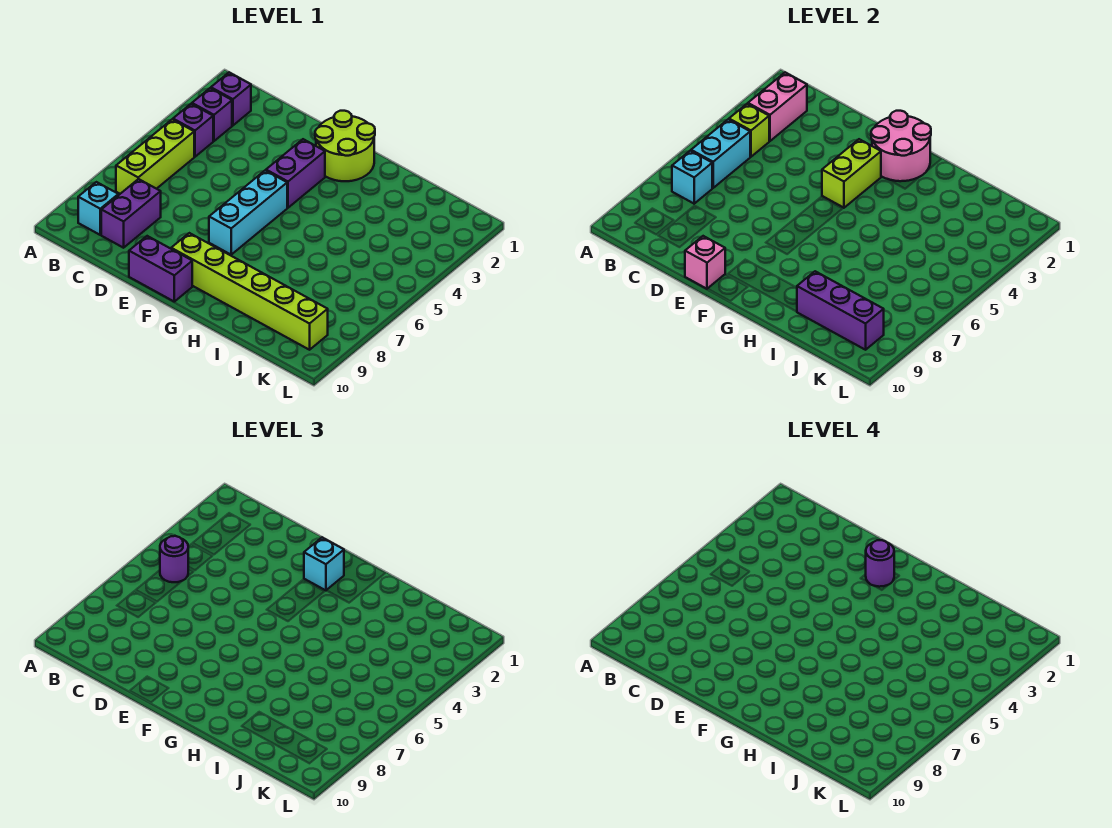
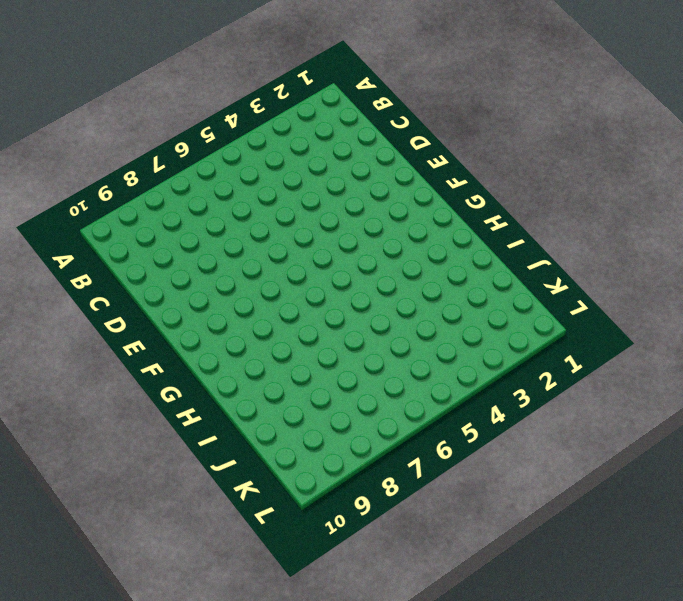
none -> purple 1x1 brick [211,72,251,125]
none -> purple 1x1 brick [192,88,232,141]
none -> purple 1x1 brick [173,104,213,157]

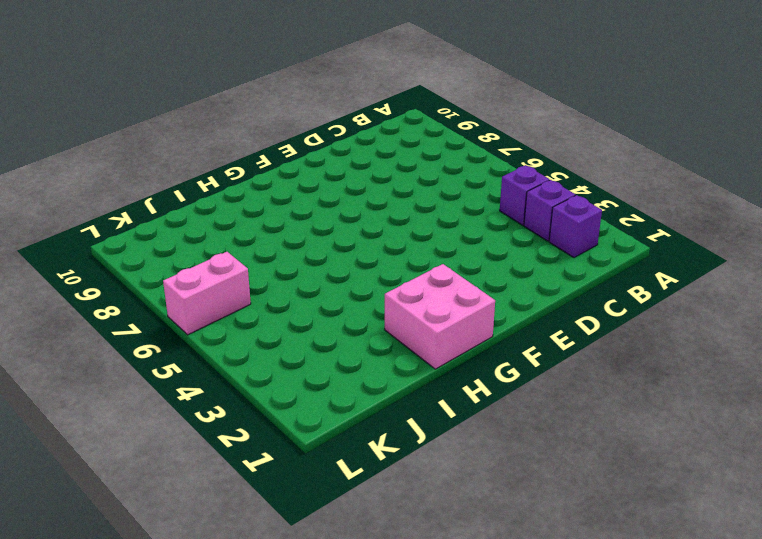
pink 2x2 brick [385,264,495,369] -> lime 2x2 round brick [315,111,375,181]
pink 1x2 brick [163,252,251,335] -> pink 1x2 brick turned to [748,72,807,141]
none -> lime 1x3 brick [116,119,194,194]
none -> cyan 1x1 brick [78,182,118,235]
none -> purple 1x2 brick [101,179,161,248]

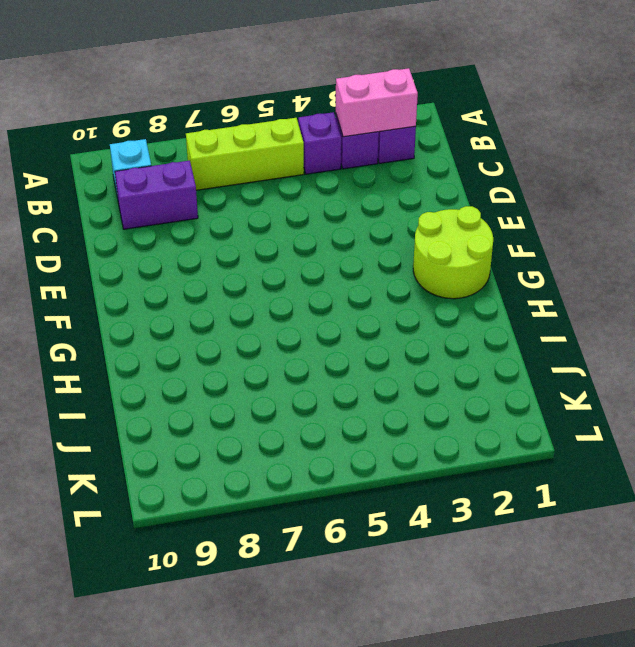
none -> purple 1x2 brick [129,236,192,302]
none -> purple 1x2 brick [266,139,325,208]
none -> cyan 1x3 brick [209,170,287,255]

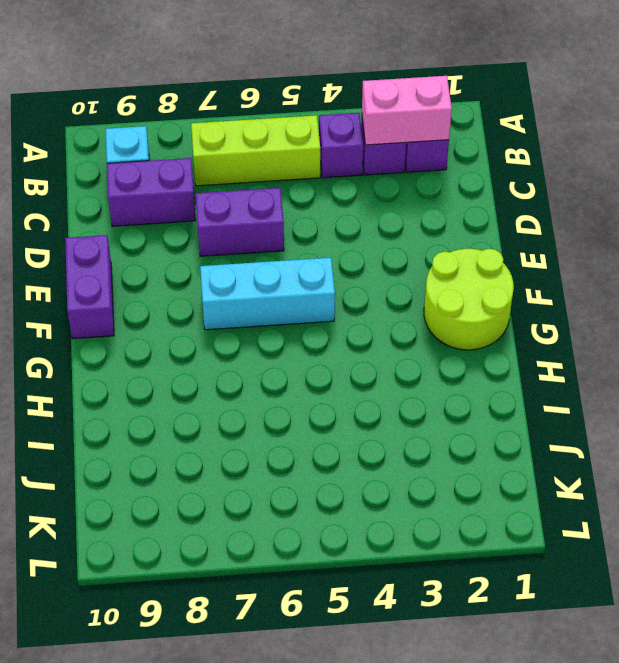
purple 1x2 brick [196,188,284,256] -> purple 1x2 brick moved to [266,139,325,208]
none -> lime 1x6 brick [171,233,328,350]
none -> lime 1x1 brick [729,104,769,157]
none -> cyan 1x2 brick [691,119,750,188]

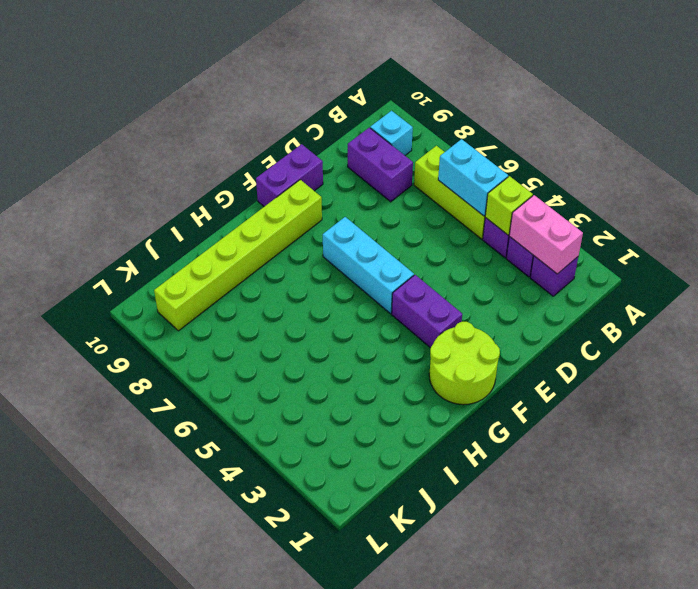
none -> cyan 1x1 brick [672,151,712,204]
none -> pink 1x1 brick [685,236,725,289]
none -> pink 2x2 round brick [871,111,931,181]

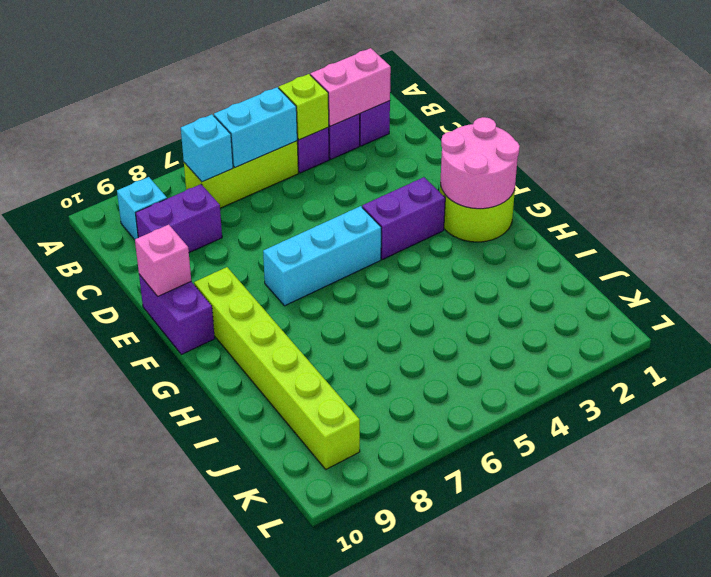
none -> lime 1x2 brick [822,139,881,208]
none -> purple 1x3 brick [797,271,884,350]
none -> purple 1x1 round brick [160,536,188,582]

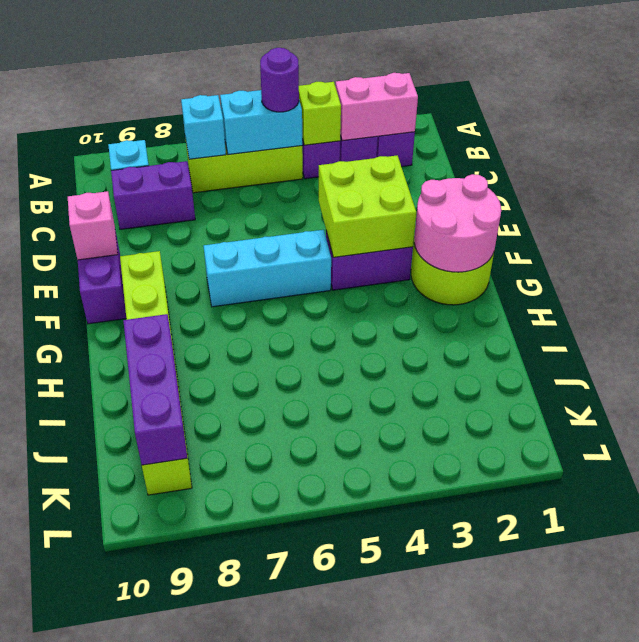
lime 2x2 brick [319,155,416,257] -> lime 1x2 brick [822,139,881,208]
none -> cyan 1x1 brick [304,537,344,590]
none -> purple 1x1 round brick [866,540,894,587]

